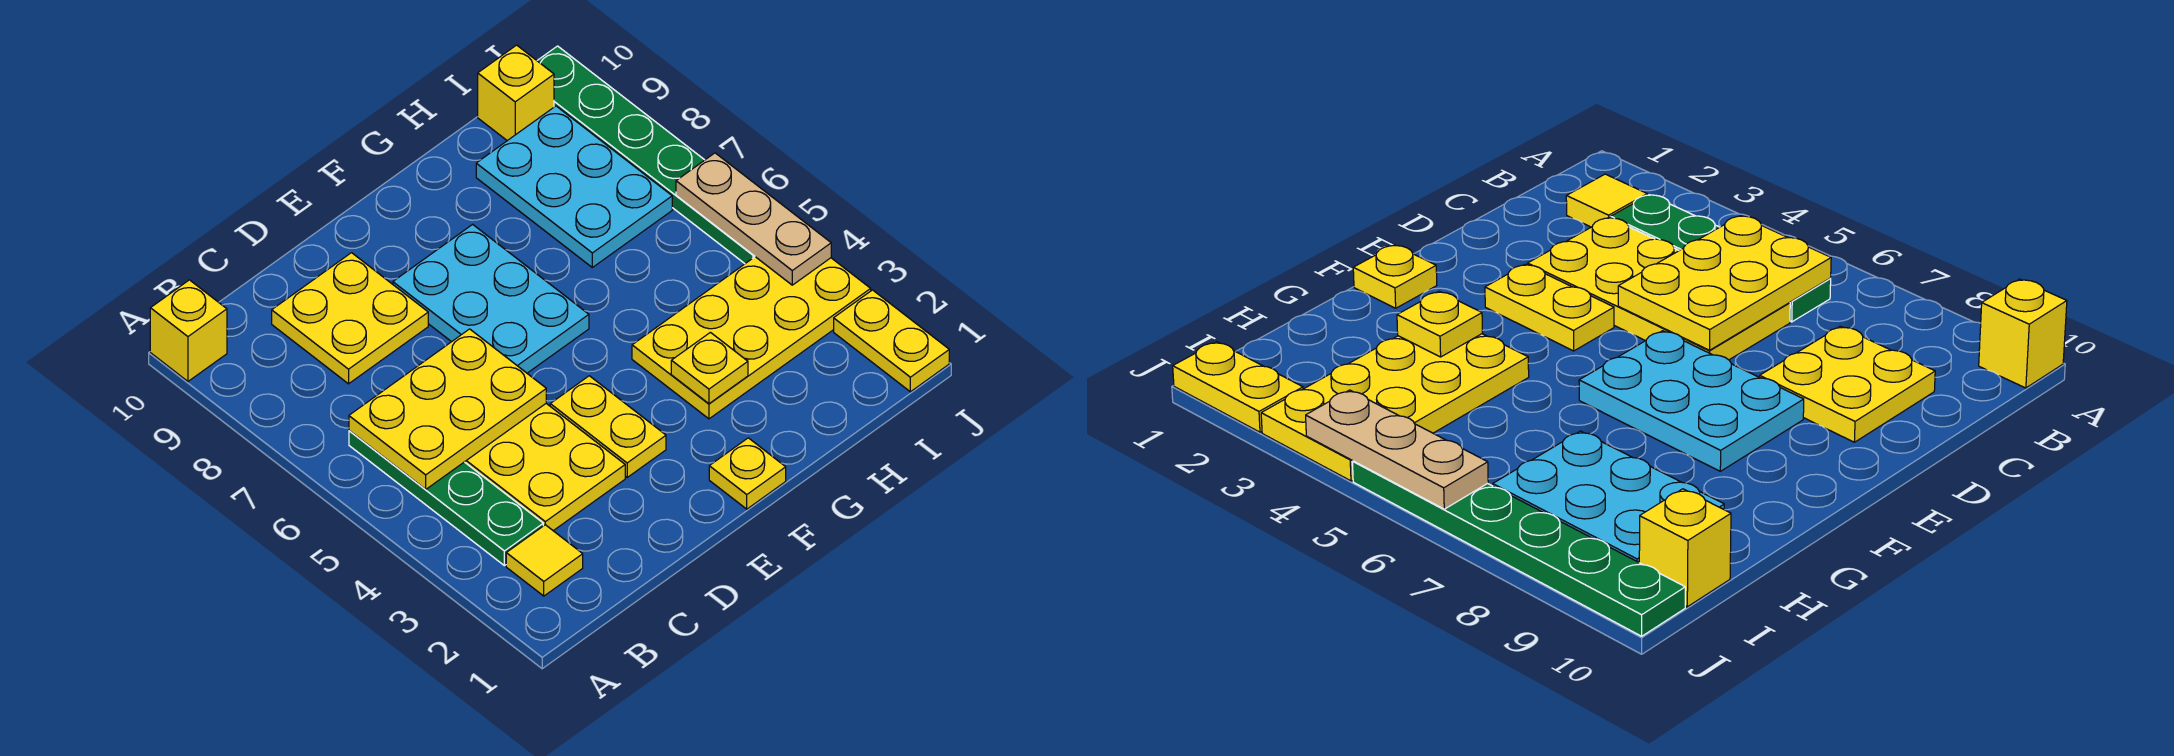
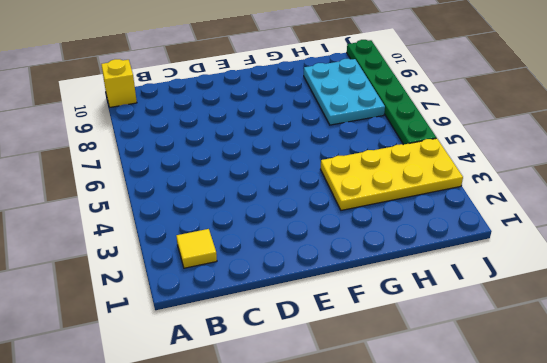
none -> green 1x4 plate [349,431,543,566]
none -> yellow 2x4 plate [465,404,625,531]
none -> yellow 2x2 plate [272,253,428,384]

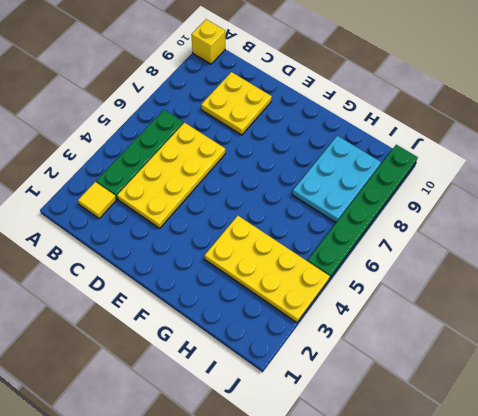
none -> yellow 1x2 plate [550,376,666,477]
none -> cyan 2x3 plate [393,224,589,373]
none -> yellow 1x1 plate [709,438,786,509]

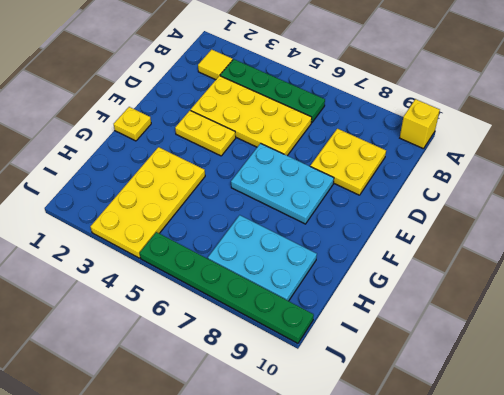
none -> yellow 1x1 brick [478,45,554,141]
none -> yellow 1x2 plate [834,290,949,392]
none -> yellow 2x3 plate [349,329,546,490]

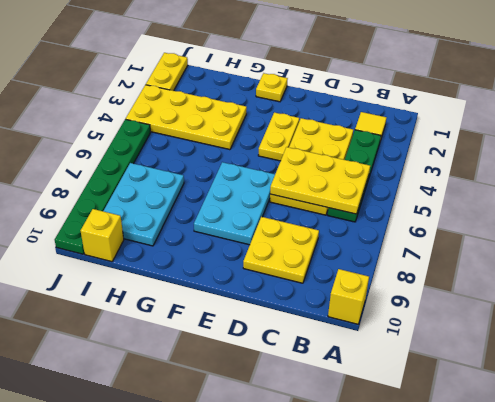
none -> yellow 1x1 plate [671,332,748,404]
none -> tan 1x3 plate [676,153,831,285]

